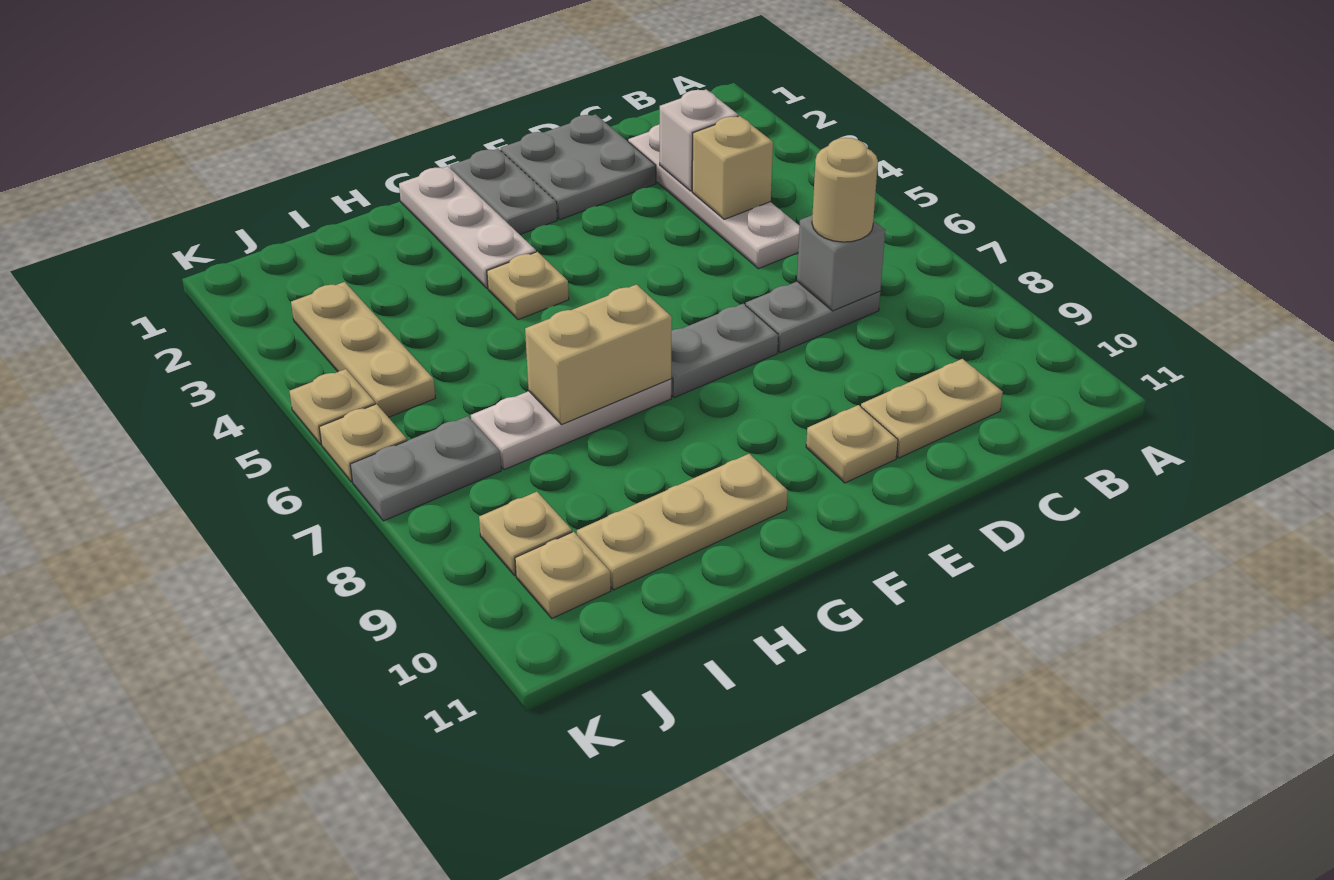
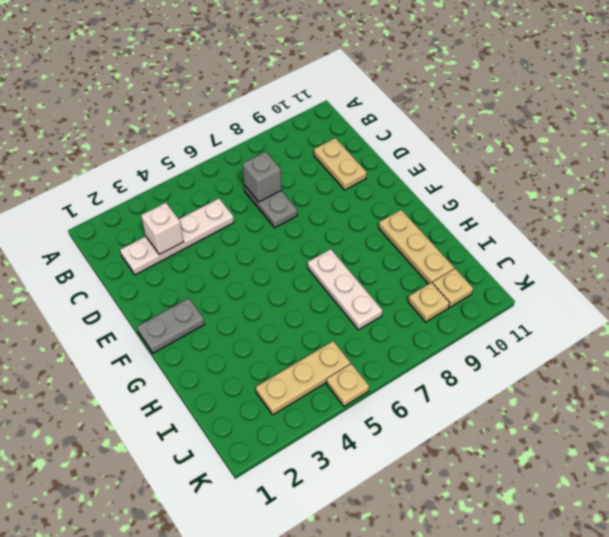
none -> grey 2x2 plate [501,114,656,220]
none -> grey 1x2 plate [671,304,778,398]
none -> tan 1x1 plate [806,405,898,483]

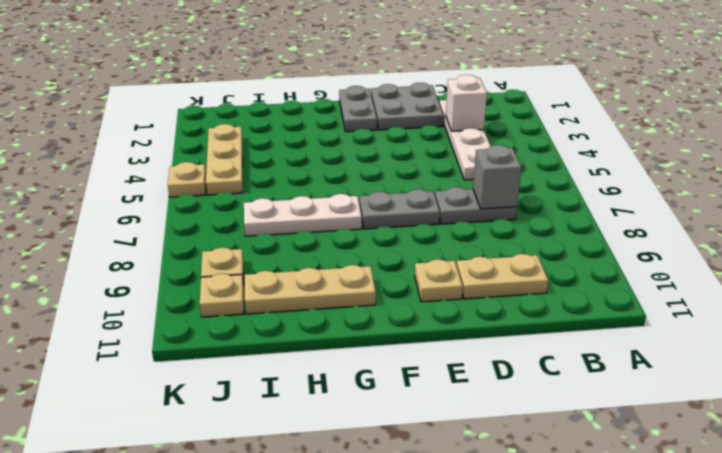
none -> white 1x3 plate [399,166,536,288]
none -> tan 1x1 plate [487,252,569,320]
none -> grey 1x2 plate [350,416,501,521]

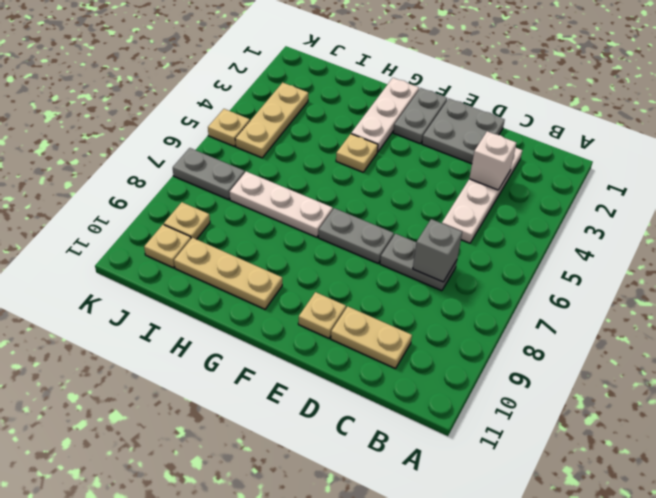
none -> tan 1x1 plate [319,404,407,482]
none -> tan 1x1 brick [692,116,773,219]
none -> tan 1x2 brick [525,284,672,425]

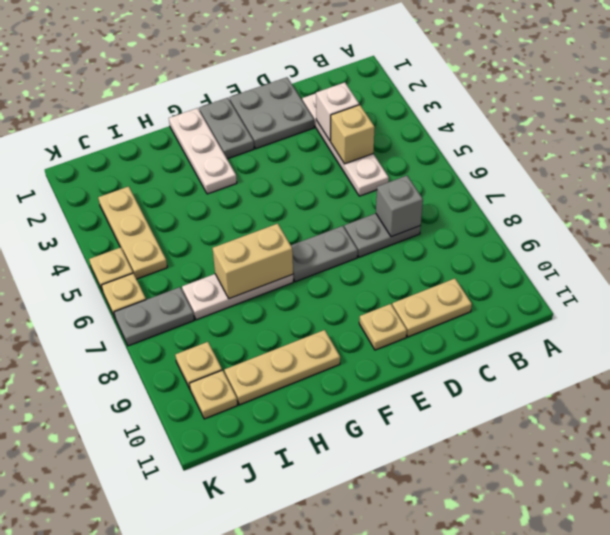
none -> tan 1x1 plate [487,252,569,320]
none -> tan 1x1 round brick [812,138,878,242]

